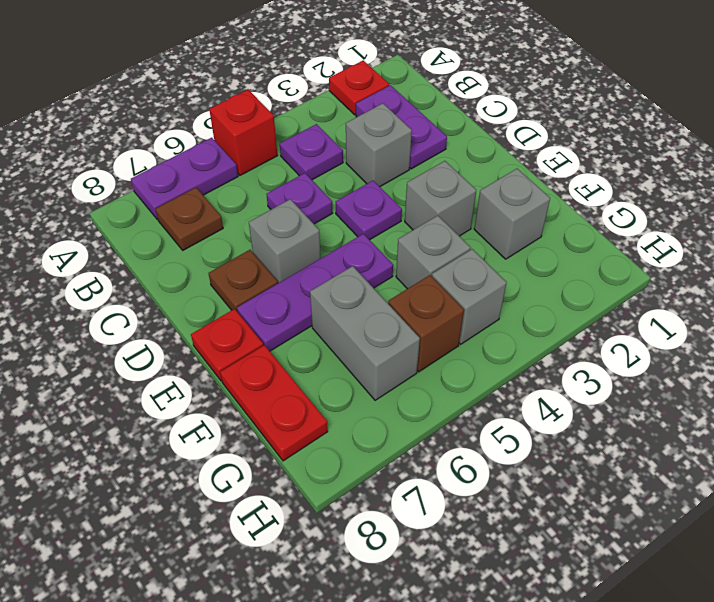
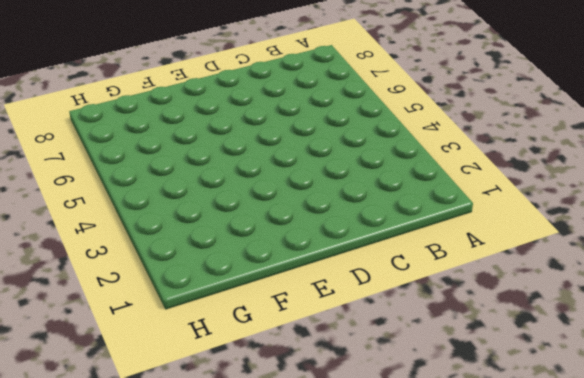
none -> red 1x1 plate [329,60,389,115]
none -> red 1x1 brick [209,90,277,175]
none -> purple 1x2 plate [131,138,238,219]

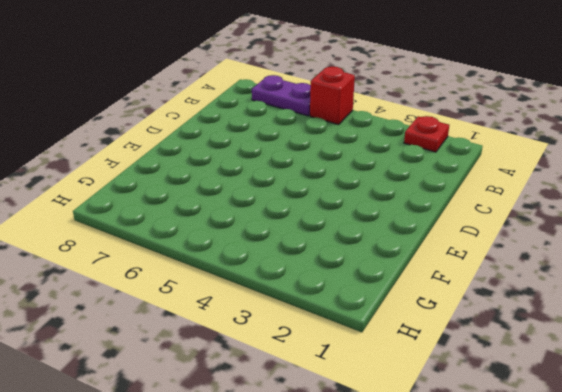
none -> purple 1x2 plate [356,85,447,169]
none -> purple 1x1 plate [280,124,343,180]
none -> brown 1x1 plate [156,188,223,250]

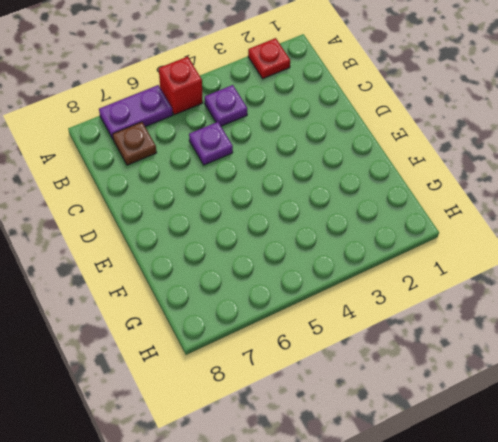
none -> purple 1x2 plate [356,85,447,169]
none -> grey 1x1 brick [346,103,412,187]
none -> purple 1x1 plate [336,181,402,240]

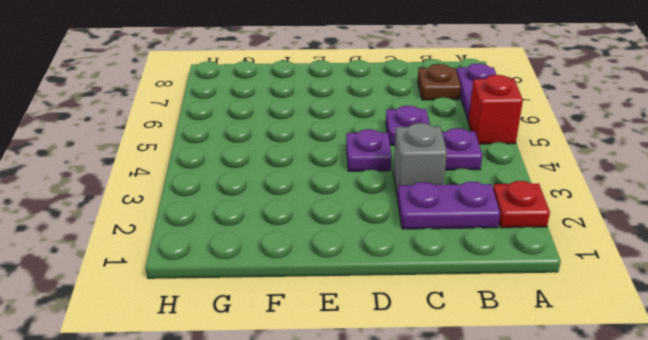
none -> grey 1x1 brick [249,199,321,283]
none -> brown 1x1 plate [209,250,278,311]
none -> grey 1x1 brick [405,161,476,236]

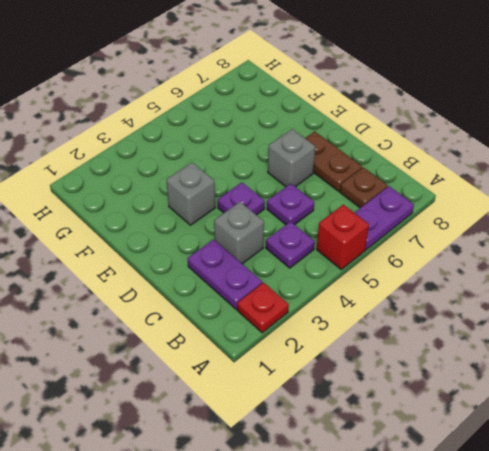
brown 1x2 plate [305,131,362,191] -> brown 1x1 plate [209,250,278,311]
none -> purple 1x3 plate [237,234,393,351]
none -> red 1x1 plate [191,309,263,381]
none -> grey 1x1 brick [474,169,550,259]

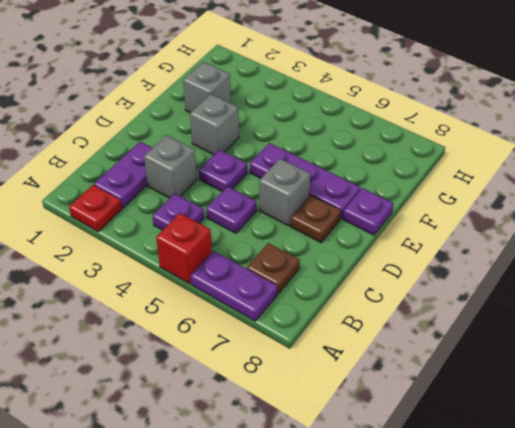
purple 1x1 plate [343,188,393,235] -> red 1x1 plate [191,309,263,381]
none -> grey 1x1 brick [396,216,470,289]
none -> grey 1x2 brick [310,266,420,400]
none -> red 1x2 plate [220,345,328,461]

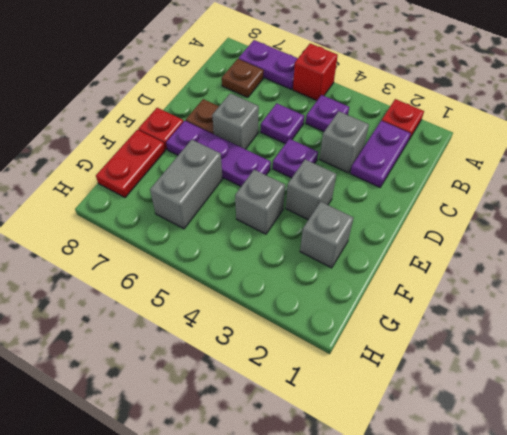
none -> grey 1x1 brick [432,249,507,344]
none -> brown 1x1 brick [388,275,464,372]

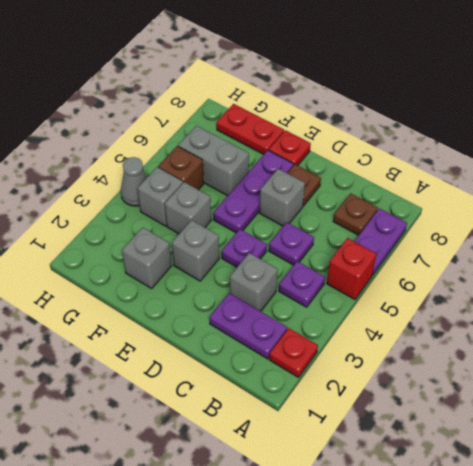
grey 1x1 cone [121,157,147,206] -> none

